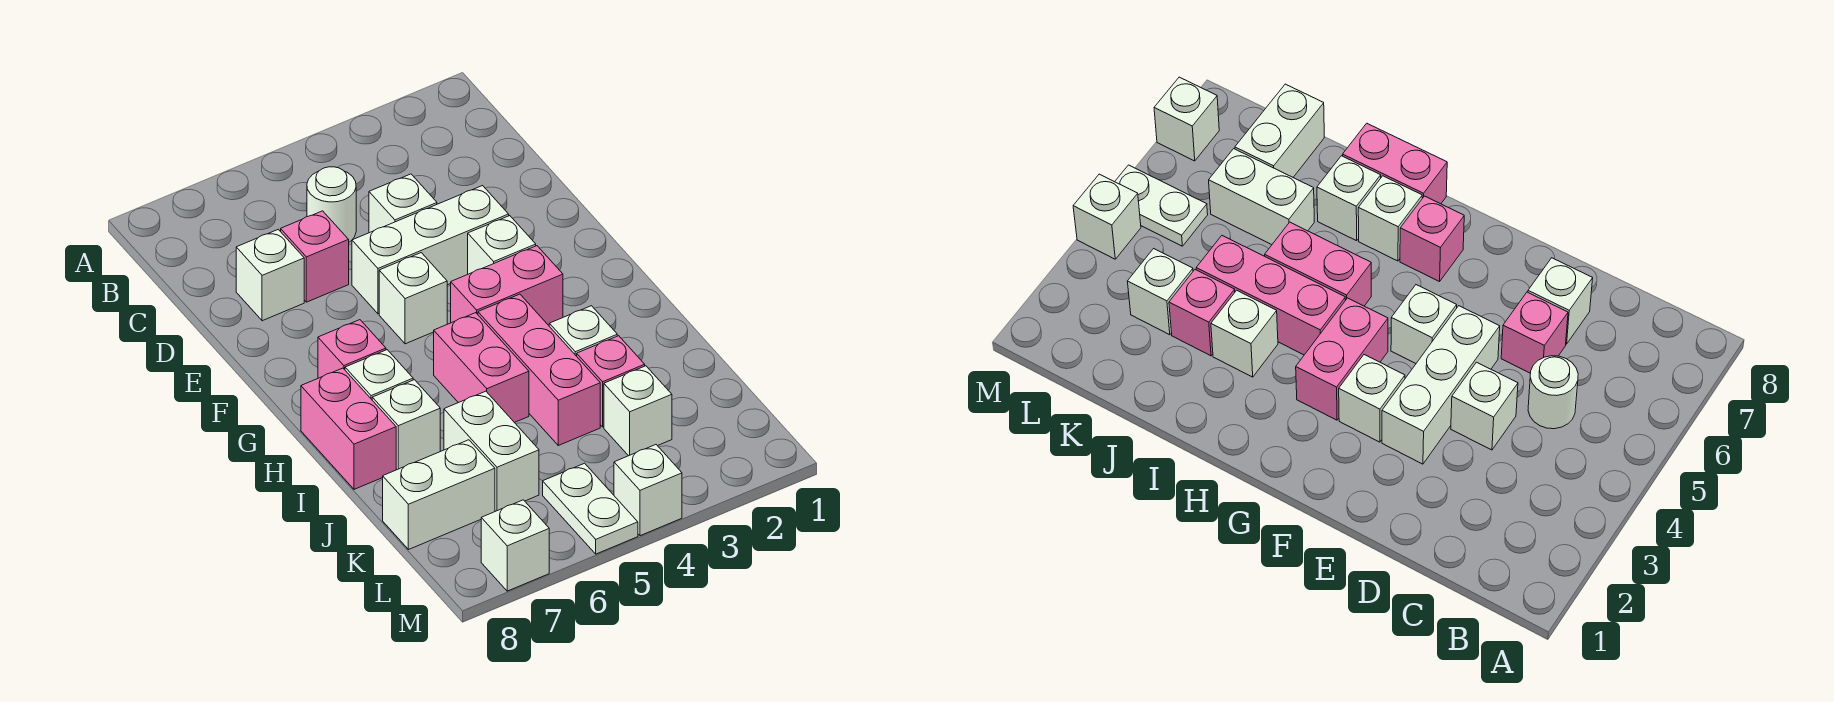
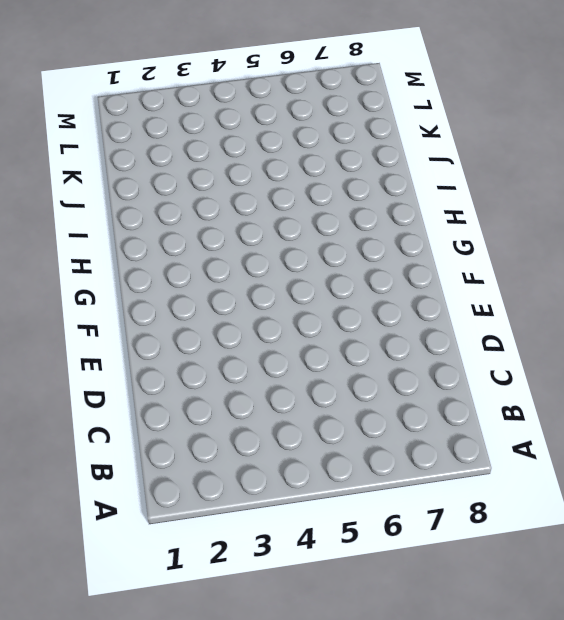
none -> white 1x1 round brick [307,167,356,242]
none -> white 1x1 brick [369,174,437,233]
none -> pink 1x1 brick [281,211,349,302]

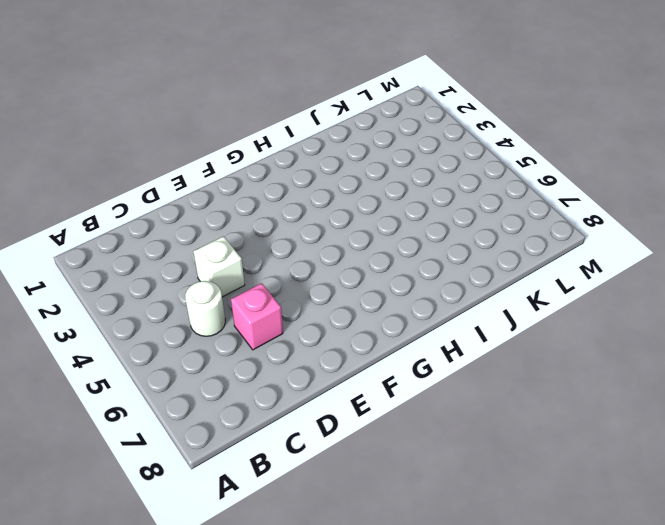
none -> white 1x1 brick [236,229,304,321]
none -> white 1x3 brick [352,186,509,314]
none -> white 1x1 brick [468,216,536,274]

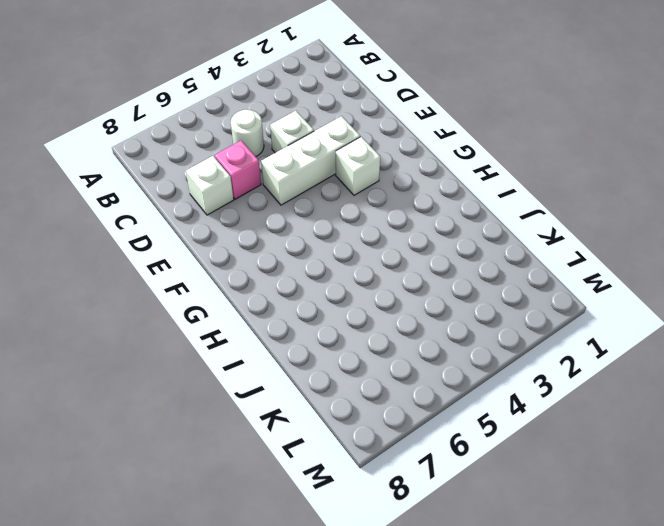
none -> white 1x1 brick [379,253,447,344]
none -> pink 1x2 brick [451,246,563,325]
none -> pink 1x1 brick [318,320,386,378]

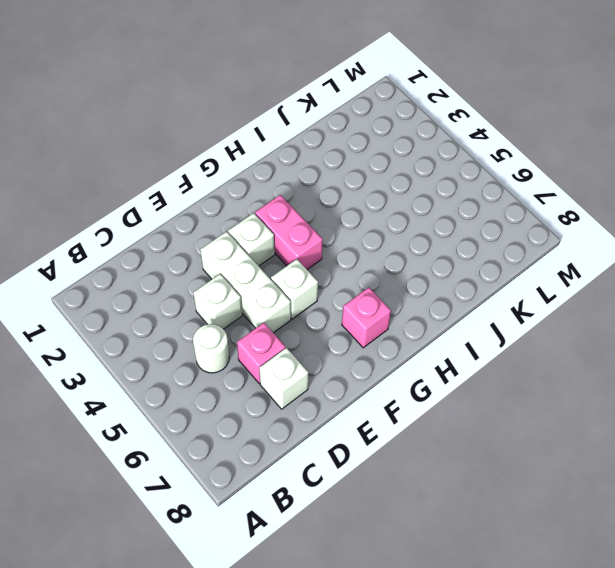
none -> pink 1x3 brick [478,294,600,445]
none -> pink 1x2 brick [434,313,529,423]
none -> white 1x1 brick [345,350,413,399]

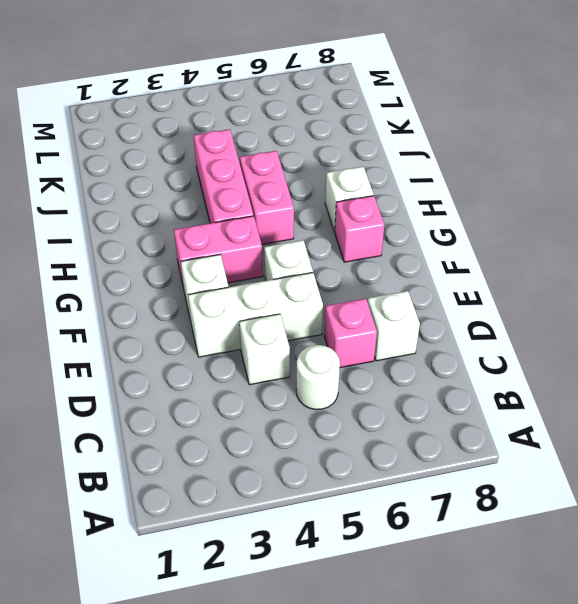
none -> pink 1x2 brick [301,368,396,489]
none -> white 1x1 brick [549,306,617,356]
none -> white 1x1 brick [372,380,440,470]

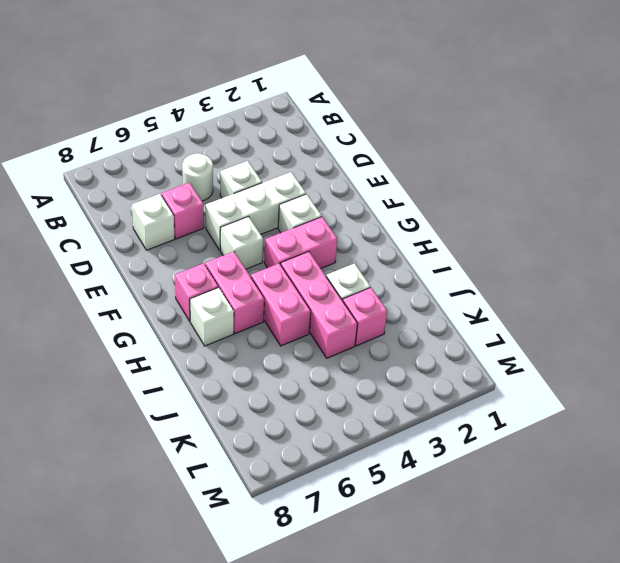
pink 1x2 brick [205,251,264,334] -> pink 1x2 brick moved to [301,368,396,489]
none -> white 1x1 brick [372,380,440,470]
none -> white 1x2 brick [444,391,539,511]
none -> white 1x1 brick [604,366,672,456]

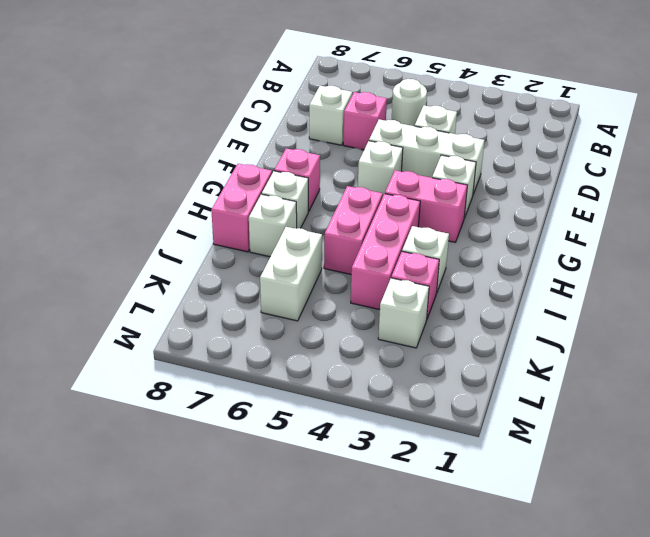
none -> white 1x2 brick [383,440,495,550]
none -> white 1x2 plate [543,463,638,554]
none -> white 1x1 brick [614,445,682,536]

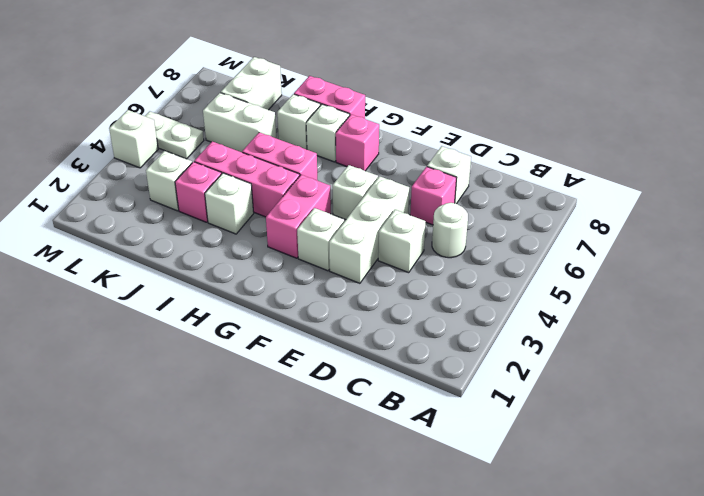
none -> white 1x1 brick [481,500,549,591]

